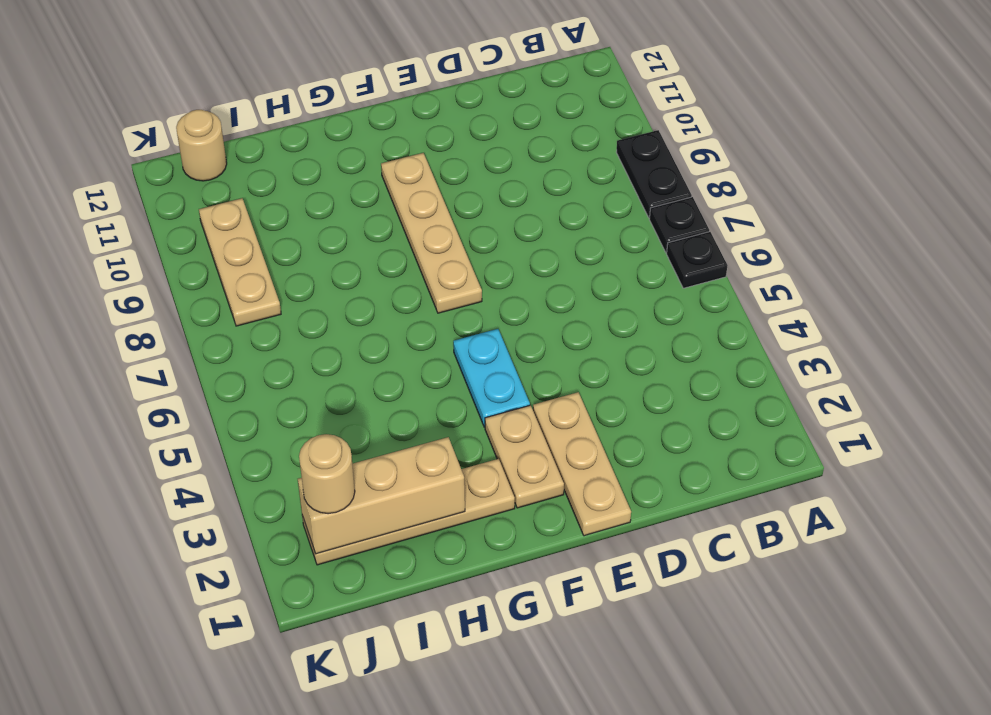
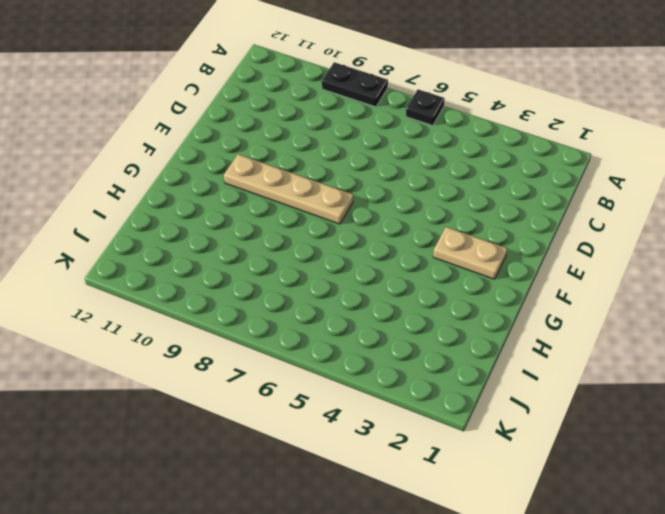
none -> black 1x1 plate [649,197,709,253]
none -> tan 1x3 plate [533,392,631,536]
none -> cyan 1x2 plate [453,329,530,427]

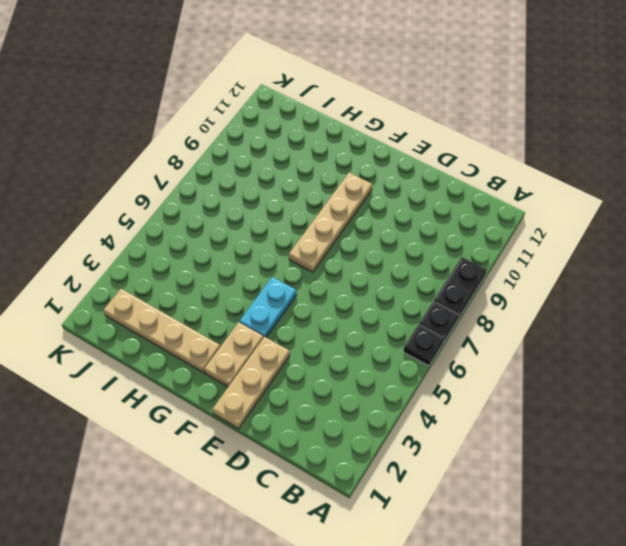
none -> tan 1x3 plate [199,198,281,326]
none -> tan 1x1 round brick [176,110,227,181]
none -> tan 1x3 brick [298,437,465,554]

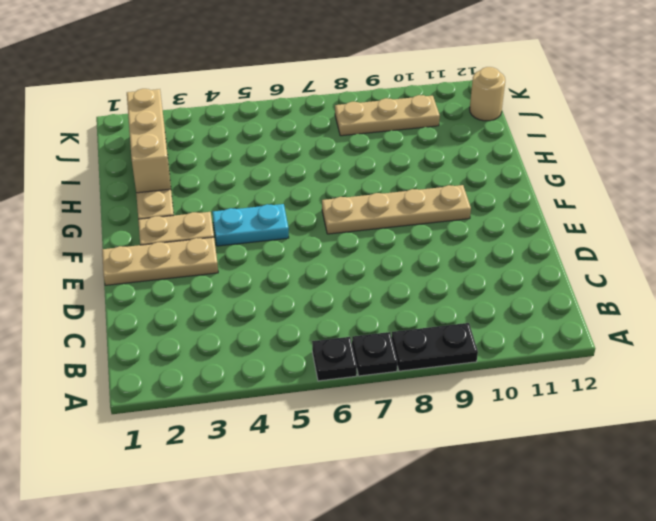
none -> tan 1x1 round brick [299,434,355,514]

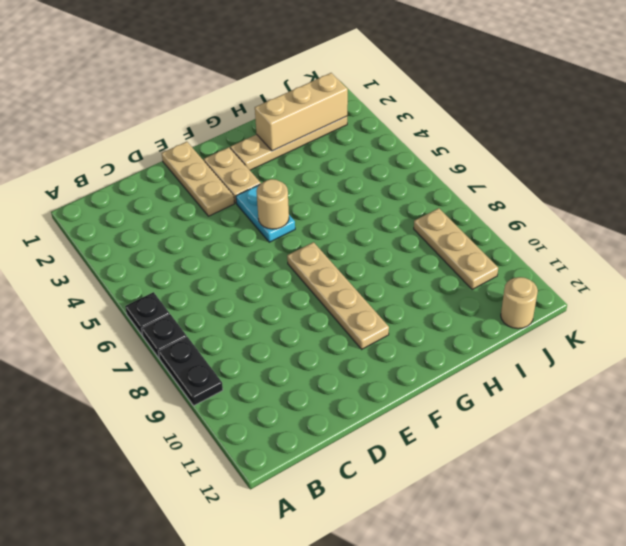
tan 1x1 round brick [256,179,289,229] -> tan 1x1 round brick moved to [299,434,355,514]

